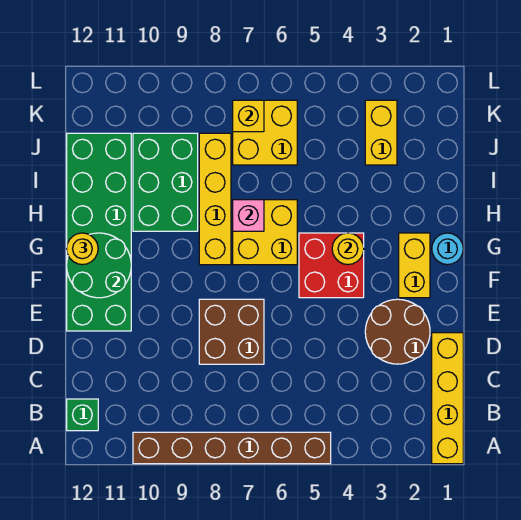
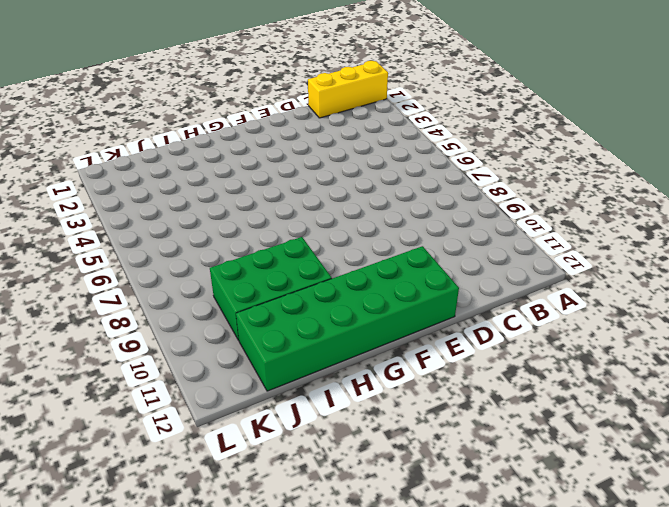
yellow 1x3 brick [308,61,388,118] -> yellow 1x4 brick [432,333,463,464]
none -> brown 1x6 brick [133,432,331,464]
none -> green 1x1 brick [67,399,98,431]
none -> brown 2x2 round brick [365,299,430,364]

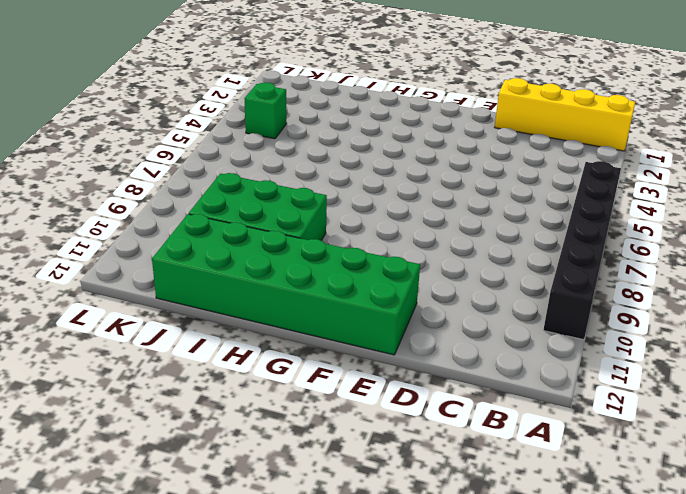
black 1x6 brick [543,161,621,340] -> brown 1x6 brick [133,432,331,464]
green 1x1 brick [244,83,287,139] -> green 1x1 brick moved to [67,399,98,431]
none -> brown 2x2 round brick [365,299,430,364]
none -> brown 2x2 brick [199,299,264,364]
none -> yellow 1x2 brick [399,233,430,298]

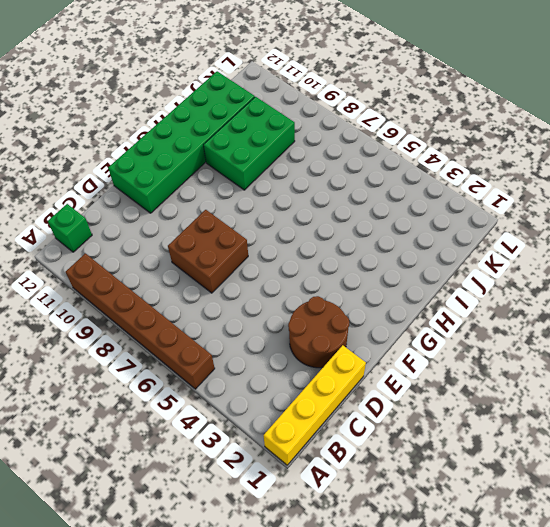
none -> yellow 1x2 brick [399,233,430,298]
none -> red 2x2 brick [299,233,364,298]
none -> cyan 1x1 round brick [432,233,463,265]

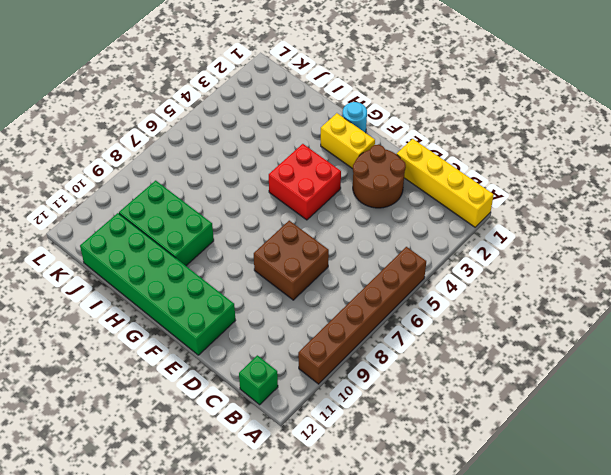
none -> yellow 2x2 brick [233,200,297,265]
none -> yellow 1x4 brick [199,133,231,265]
none -> yellow 1x2 brick [365,100,397,165]

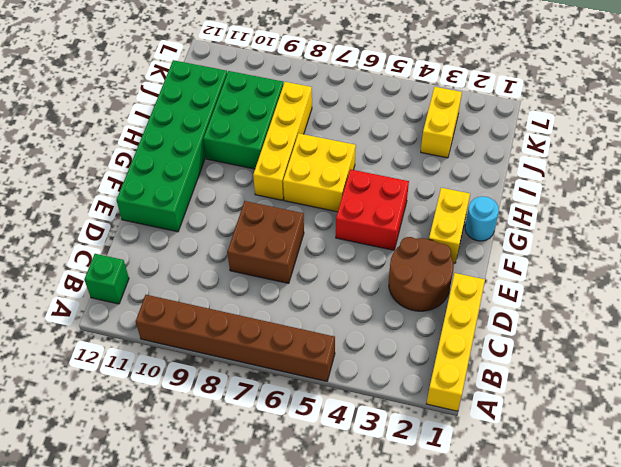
none -> yellow 2x2 brick [233,100,297,165]
none -> green 2x2 round brick [67,233,131,298]
none -> yellow 1x1 round brick [332,233,364,265]

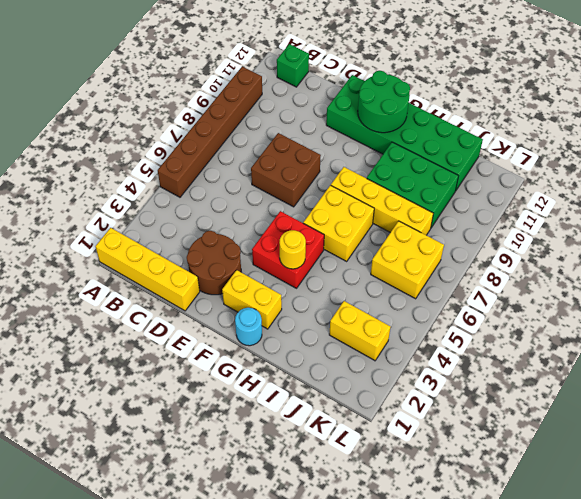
none -> pink 1x1 brick [233,200,264,231]
none -> yellow 1x1 brick [233,100,264,132]
none -> yellow 1x1 round brick [67,233,98,265]

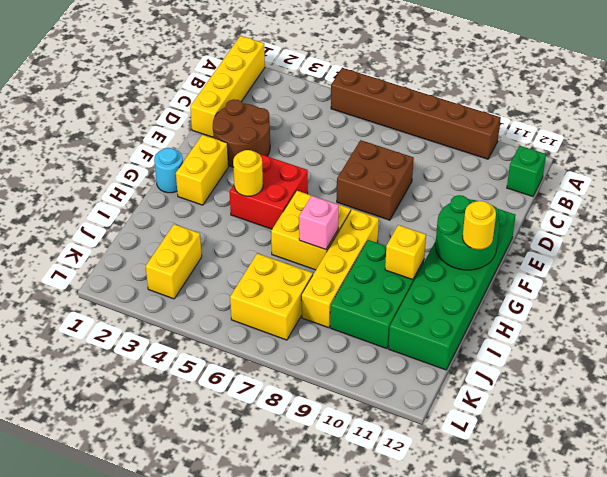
yellow 1x1 brick [385,225,426,280] -> yellow 1x1 brick moved to [233,100,264,132]

